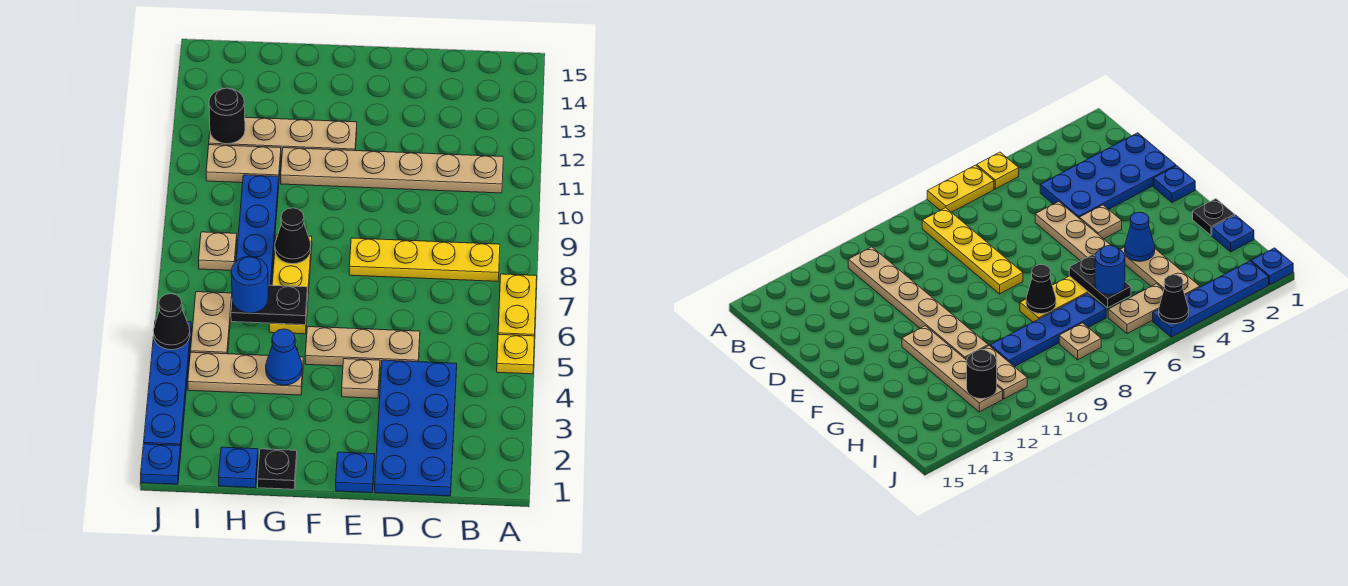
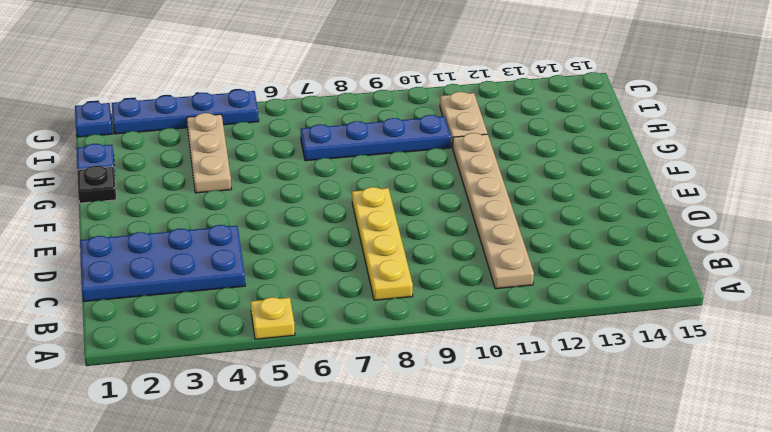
none -> yellow 1x2 plate [498,274,537,336]
none -> tan 1x3 plate [305,327,420,368]
none -> blue 1x1 plate [336,452,375,493]

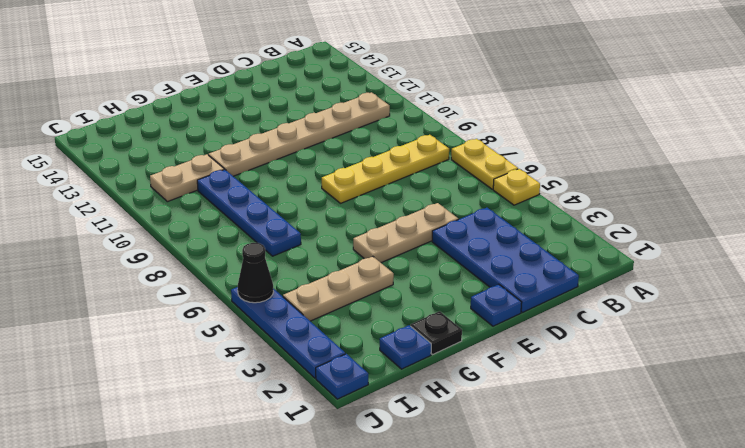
none -> tan 1x1 plate [342,359,380,398]
none -> tan 1x4 plate [209,117,357,155]
none -> yellow 1x3 plate [269,235,312,334]

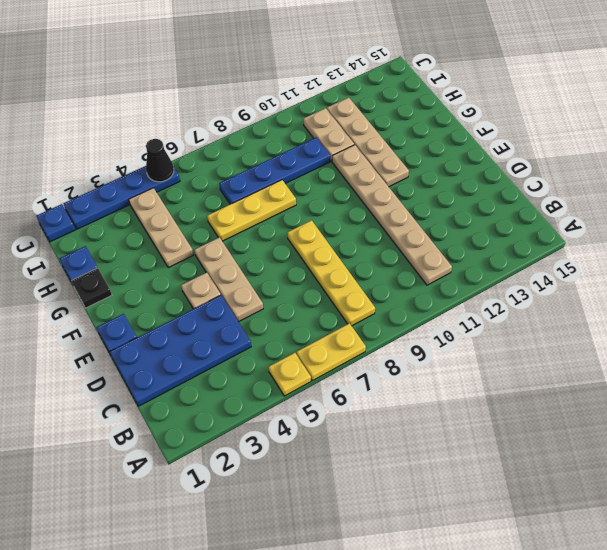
none -> tan 1x2 plate [191,292,232,354]
none -> tan 1x1 plate [198,232,237,270]
none -> blue 1x1 cone [266,329,302,385]

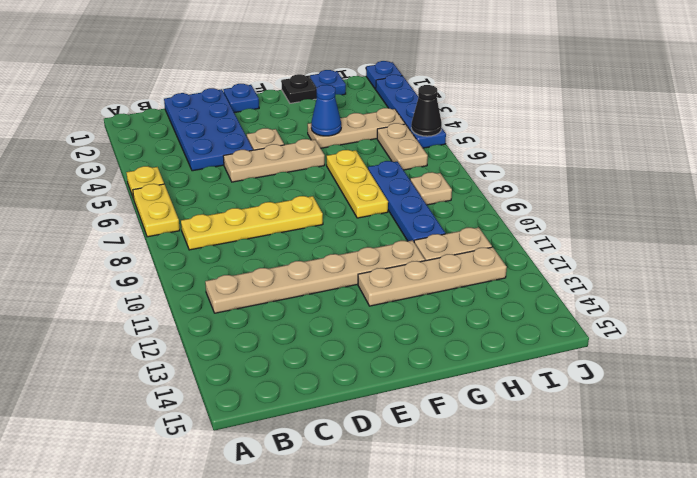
none -> black 1x2 plate [231,285,308,325]
none -> black 1x1 cone [275,208,311,264]
none -> black 1x1 round brick [209,88,245,144]

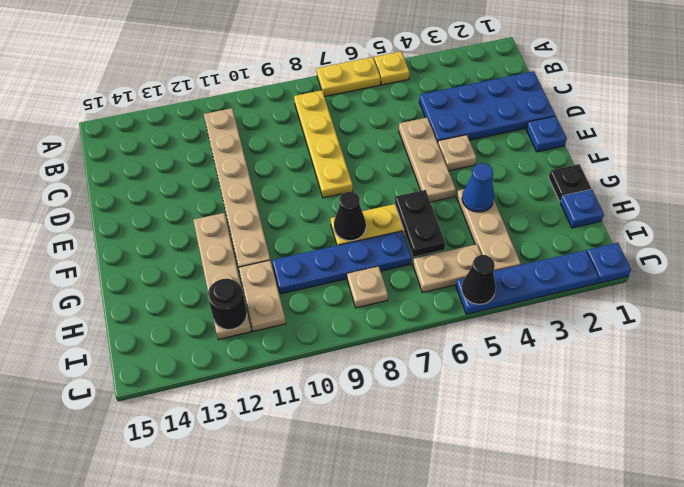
none -> blue 1x1 round brick [231,257,268,313]

